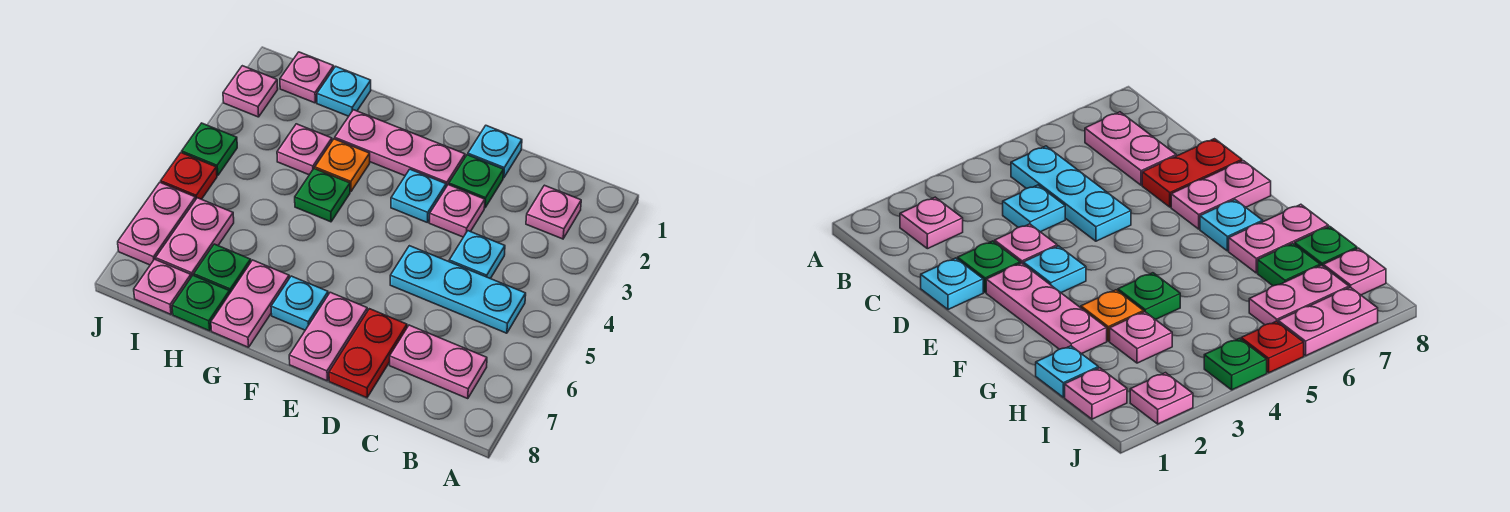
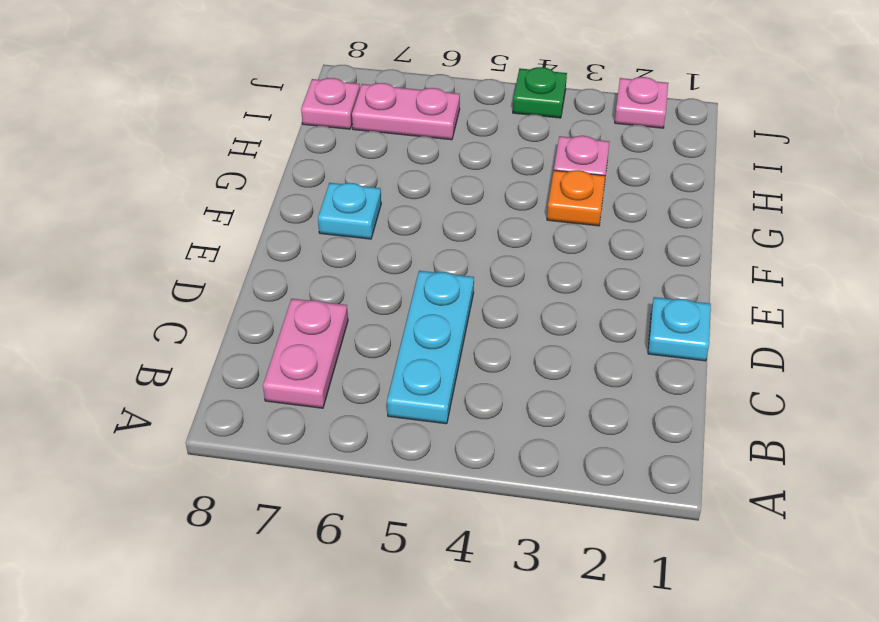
none -> pink 1x1 plate [526,185,581,239]
none -> cyan 1x1 plate [449,231,505,279]
none -> green 1x1 plate [449,155,504,208]

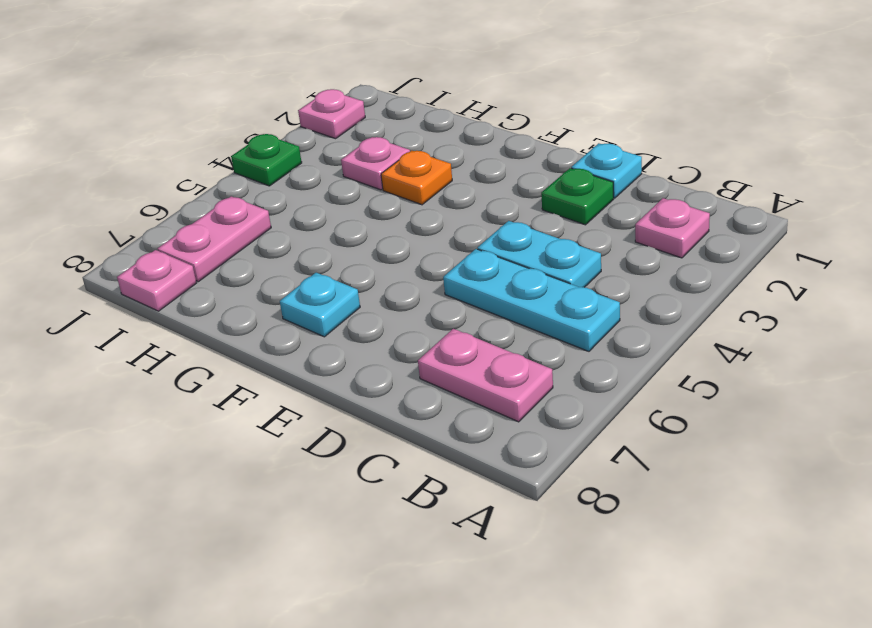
cyan 1x2 plate [477,221,601,287] -> cyan 1x1 plate [449,231,505,279]
none -> pink 1x1 plate [430,185,485,237]
none -> red 1x2 plate [329,309,407,398]
none -> pink 1x3 plate [335,110,465,187]

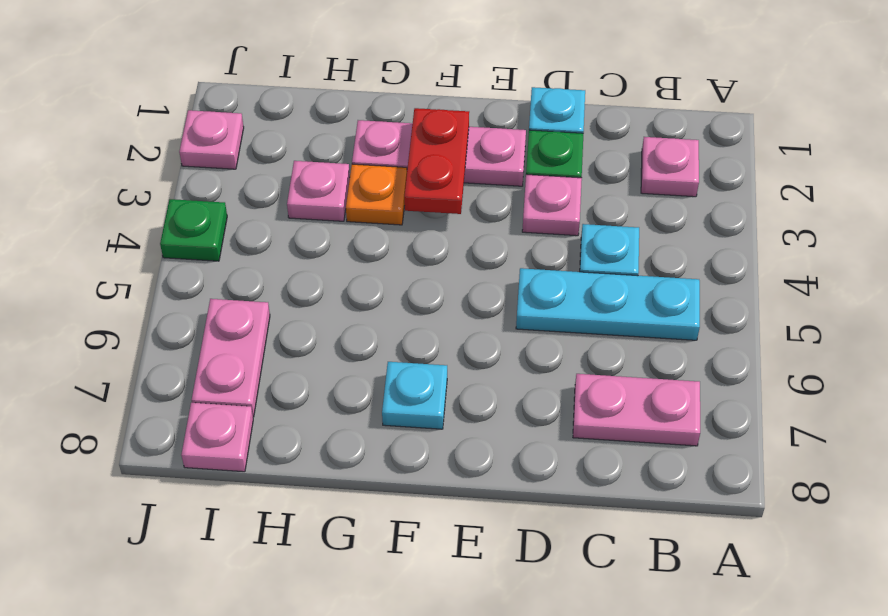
red 1x2 plate [404,108,469,214] -> red 1x2 plate moved to [329,309,407,398]
none -> cyan 1x1 plate [391,169,446,223]
none -> pink 1x2 plate [289,292,367,381]
none -> green 1x1 plate [295,168,350,222]

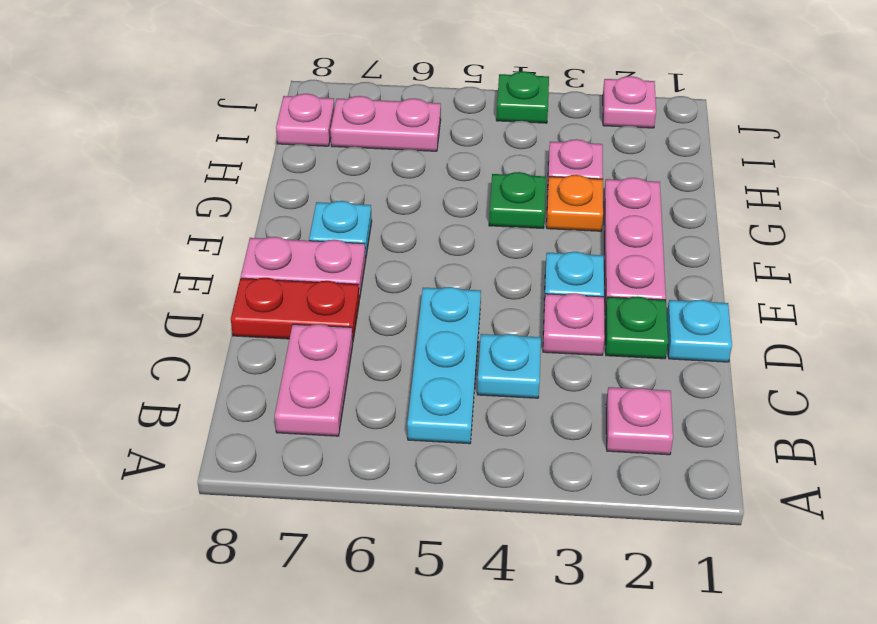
none -> pink 1x2 plate [211,260,289,347]
none -> cyan 1x1 plate [317,66,371,116]
none -> green 1x1 plate [194,244,251,293]

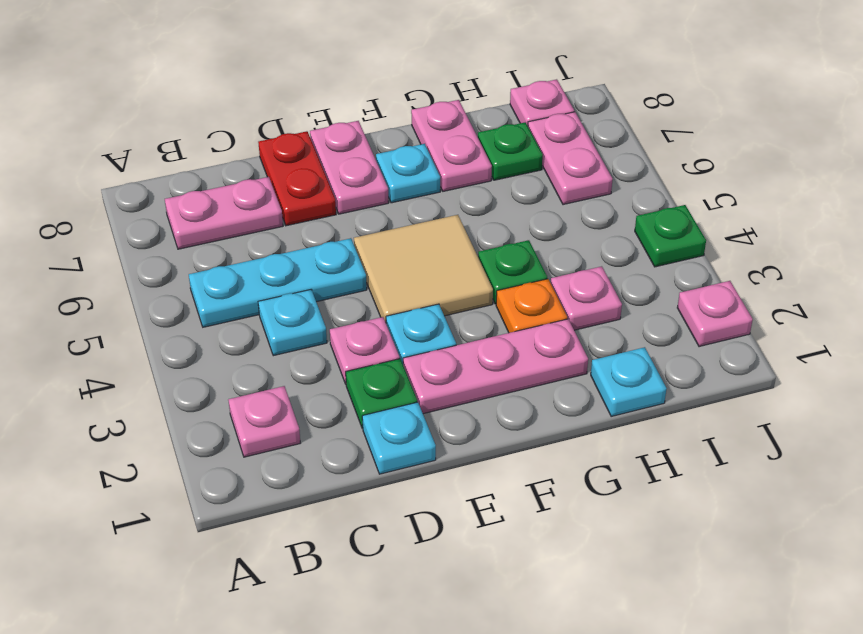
tan 2x2 tile [354,215,493,322] -> none
none -> green 1x1 plate [172,276,230,331]
none -> pink 1x1 plate [280,52,334,103]
none -> red 1x1 plate [161,153,217,199]

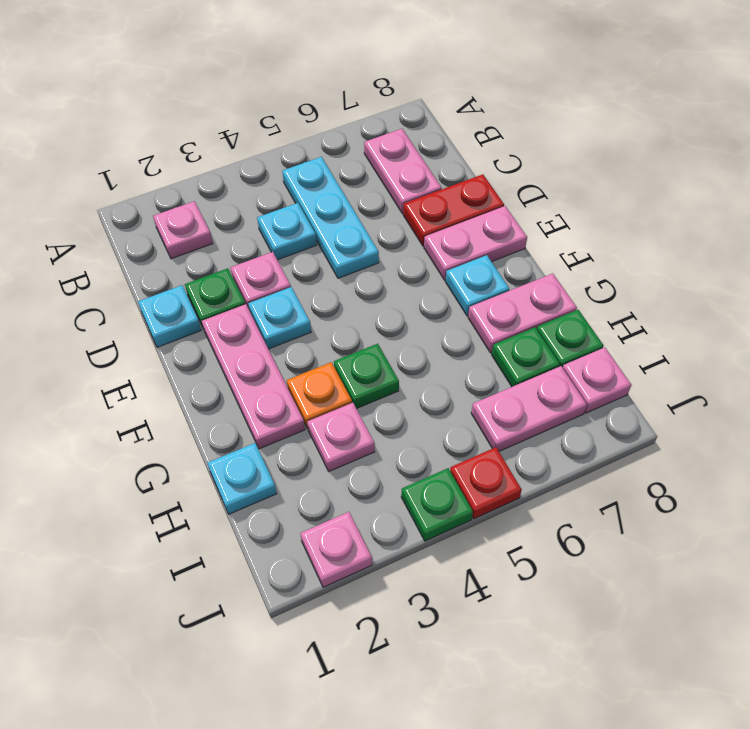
none -> pink 1x1 plate [280,52,334,103]
none -> pink 1x2 plate [118,182,196,265]

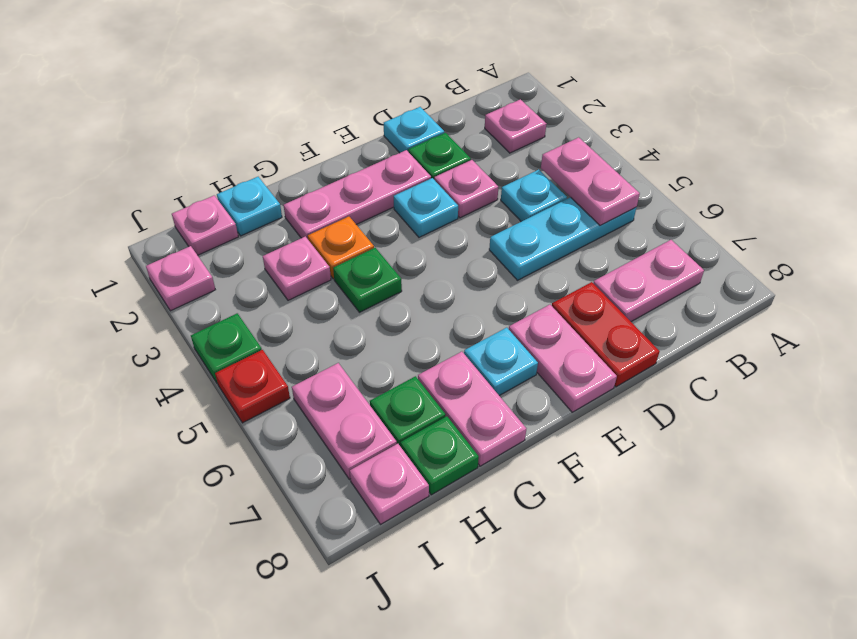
pink 1x2 plate [541,137,640,226] -> pink 1x2 plate moved to [118,182,196,265]

